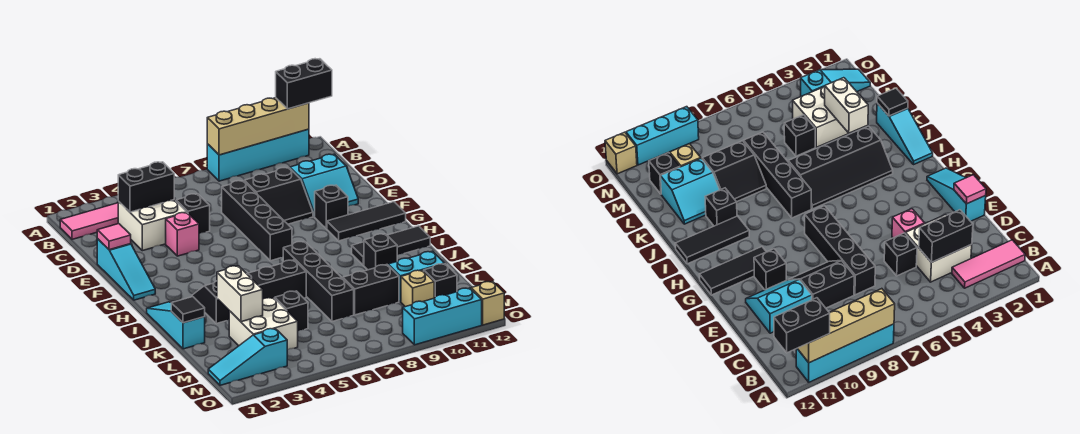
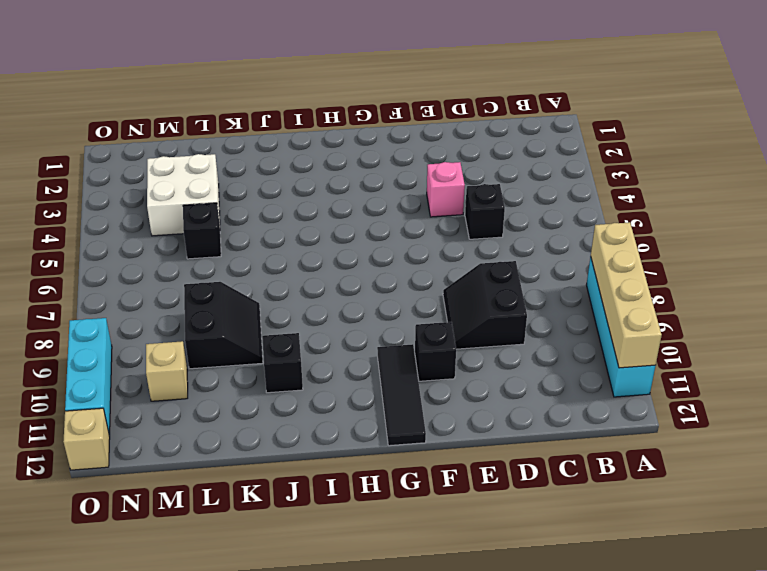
none -> pink 1x3 tile [60,203,118,239]
none -> white 2x2 brick [118,200,187,251]
none -> black 1x4 brick [222,181,292,261]
none -> cyan 2x2 slope [290,154,358,217]

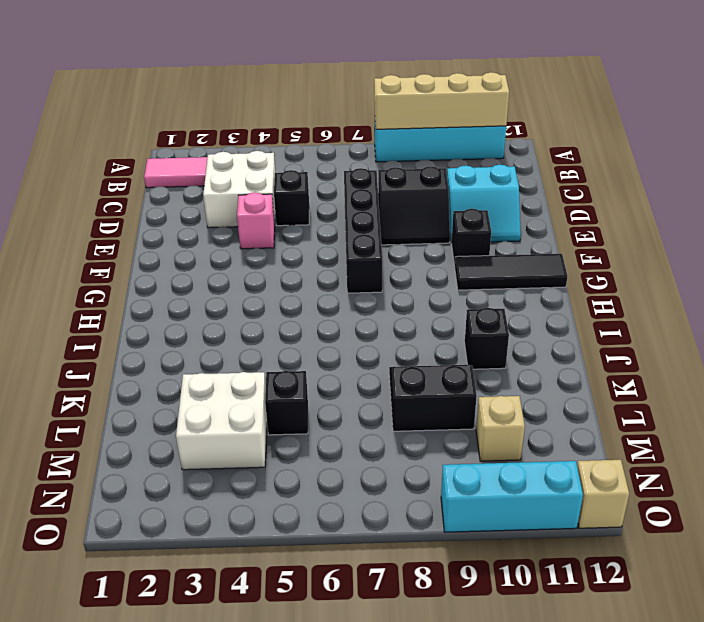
none -> cyan 1x3 slope [97,239,155,300]
none -> cyan 1x3 slope [147,302,205,349]
none -> black 2x4 slope [192,260,306,324]
none -> black 1x4 brick [283,241,354,322]

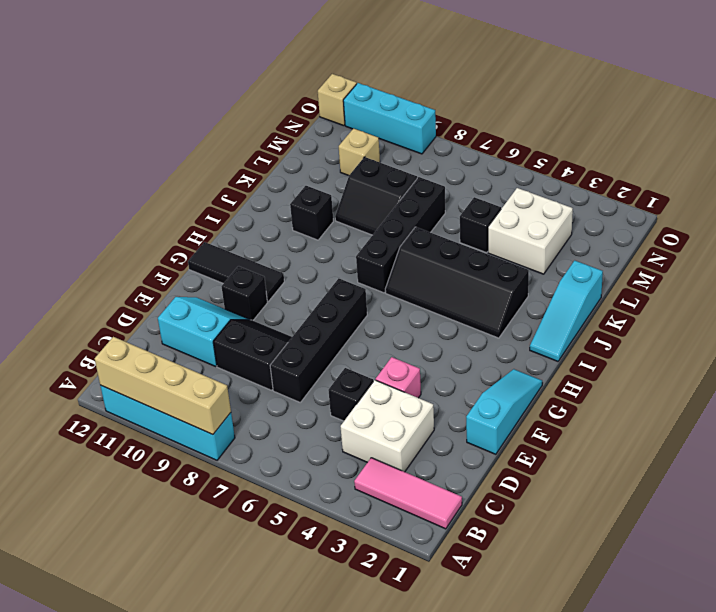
none -> black 1x3 tile [352,226,430,265]
none -> cyan 2x2 slope [388,251,445,302]
none -> black 1x1 brick [424,264,457,298]
none -> cyan 1x3 slope [208,329,287,385]

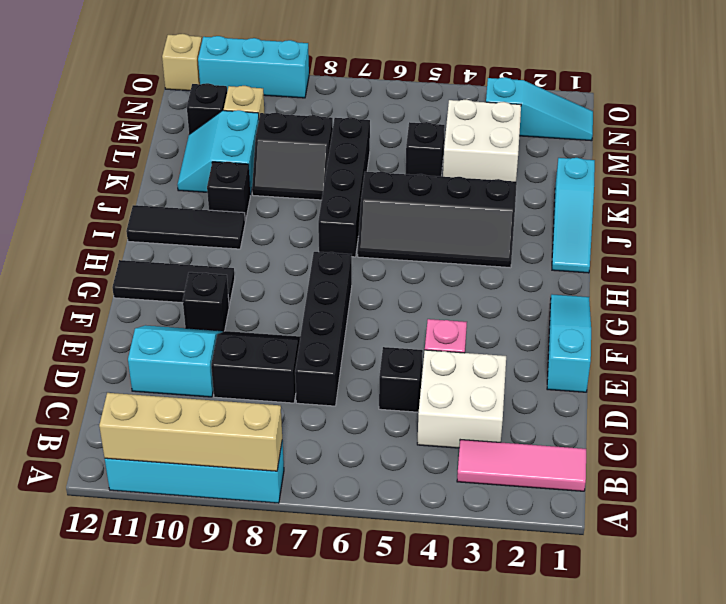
cyan 2x2 slope [177,110,259,195] -> cyan 2x2 slope turned to [388,251,445,302]
none -> black 1x2 brick [118,162,174,212]
none -> pink 1x1 tile [97,224,131,250]
none -> black 1x1 tile [171,297,205,323]
none -> white 1x2 brick [217,266,263,322]

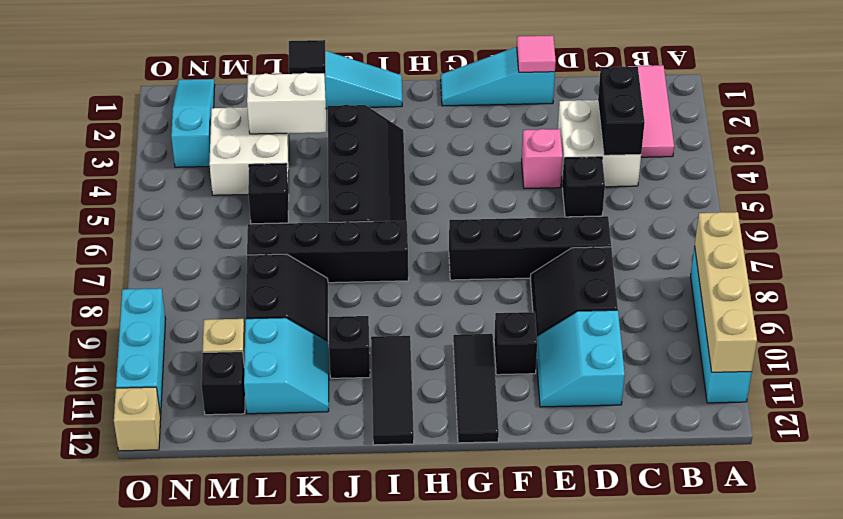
none -> black 1x2 brick [276,59,332,109]

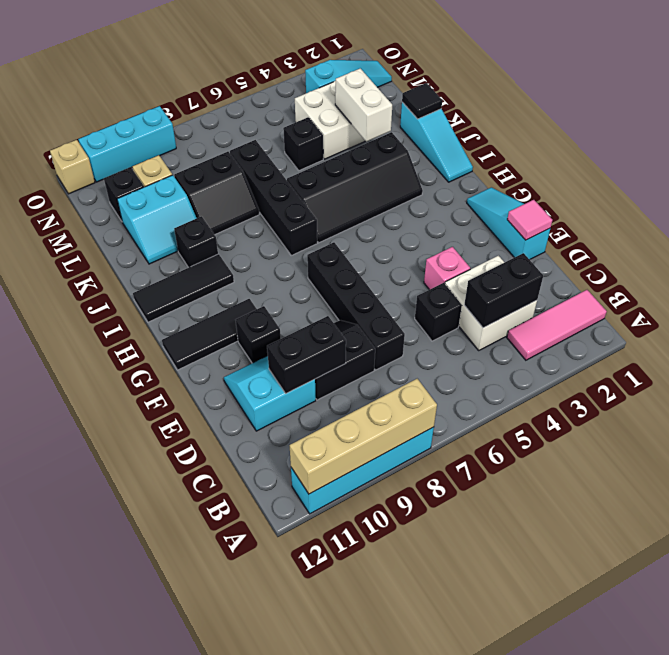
black 1x2 brick [267,316,346,393] -> black 1x2 brick moved to [276,59,332,109]

